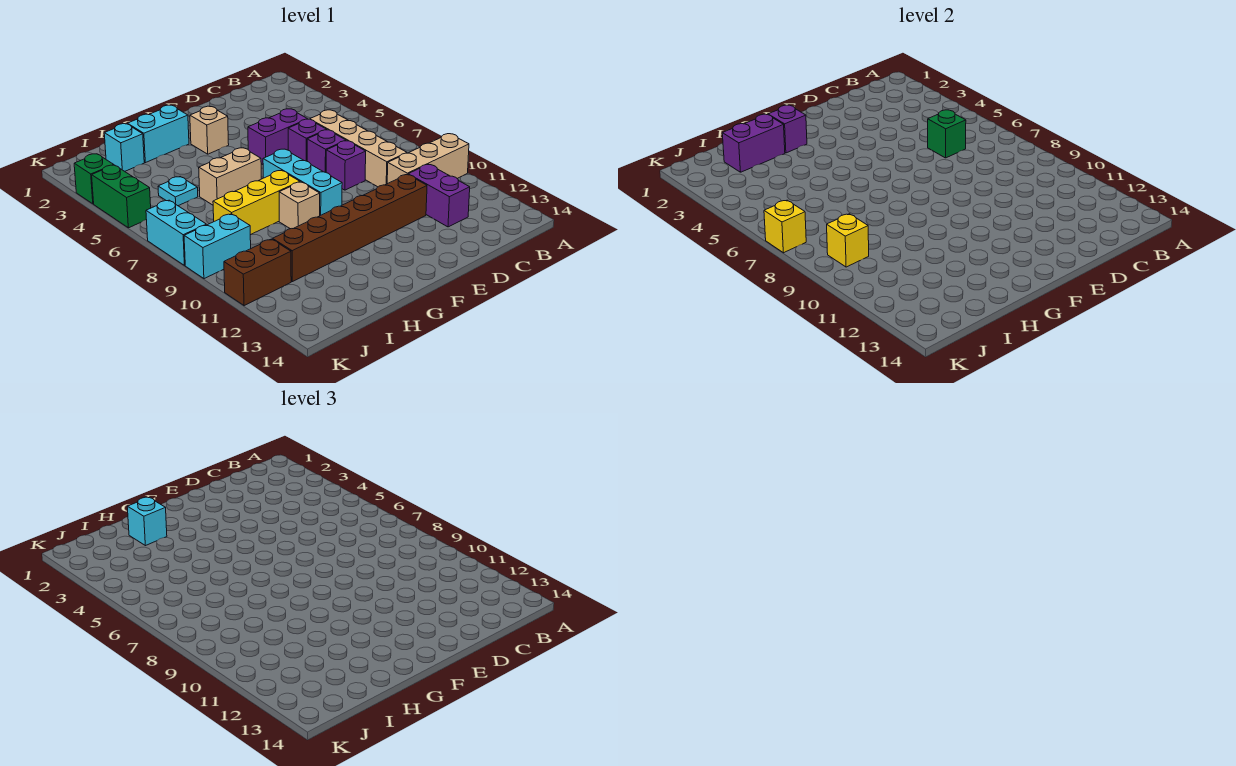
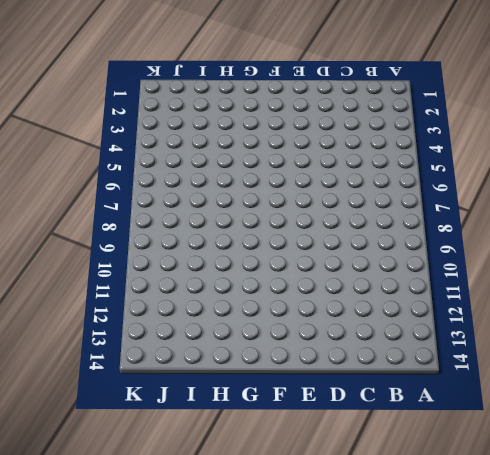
none -> tan 1x3 brick [387,134,469,184]
none -> tan 1x4 brick [310,110,407,187]
none -> purple 1x2 brick [408,164,470,227]

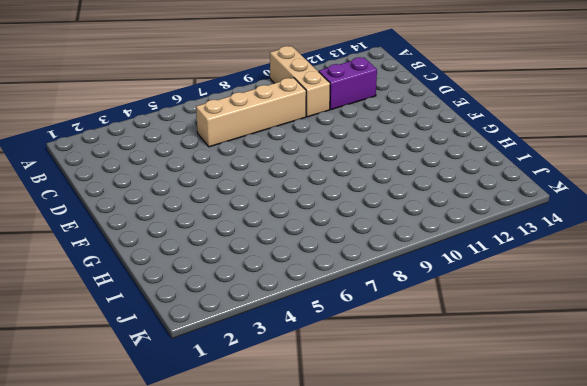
none -> purple 1x2 brick [248,109,307,164]
none -> purple 1x1 brick [288,119,326,161]
none -> purple 1x1 brick [307,130,346,172]

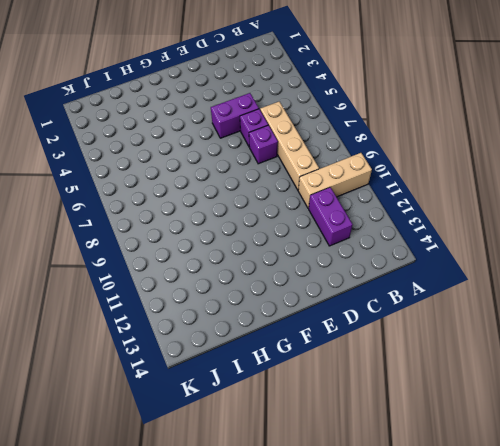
none -> purple 1x1 brick [326,141,366,190]
none -> brown 1x6 brick [273,175,427,282]
none -> tan 1x1 brick [190,106,229,154]

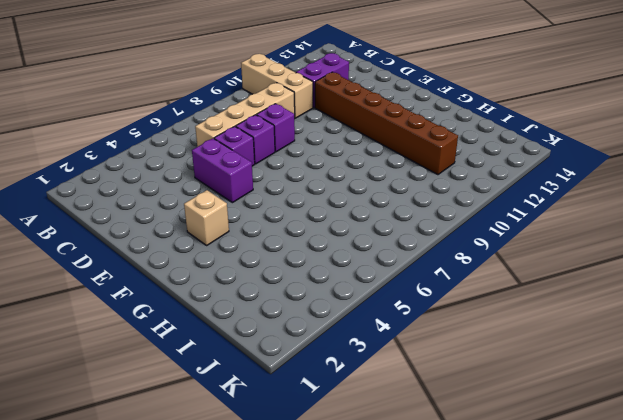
none -> cyan 1x3 brick [263,149,342,216]
none -> cyan 1x2 brick [127,105,189,163]
none -> tan 1x2 brick [199,148,261,205]

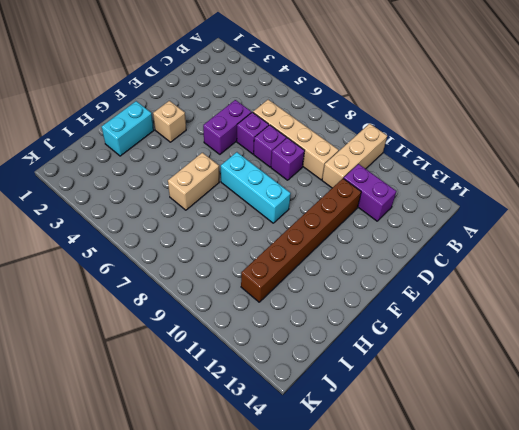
none -> yellow 1x3 brick [213,171,300,235]
none -> tan 1x1 brick [279,182,320,229]
none -> cyan 1x1 brick [104,124,144,171]

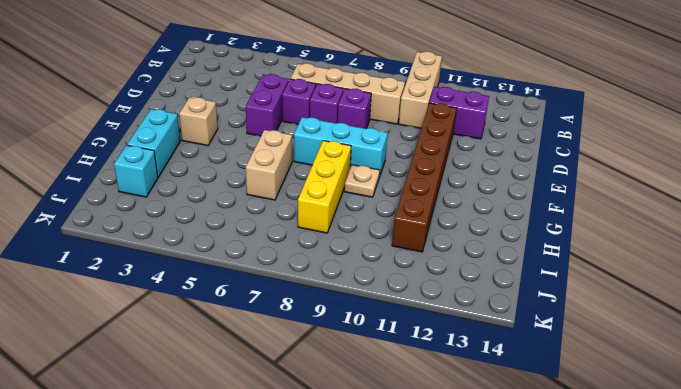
tan 1x1 plate [344,165,380,197] -> tan 1x1 brick [279,182,320,229]
none -> cyan 1x1 plate [158,177,198,206]
none -> cyan 1x2 brick [184,214,251,279]
none -> brown 1x2 brick [224,239,291,306]

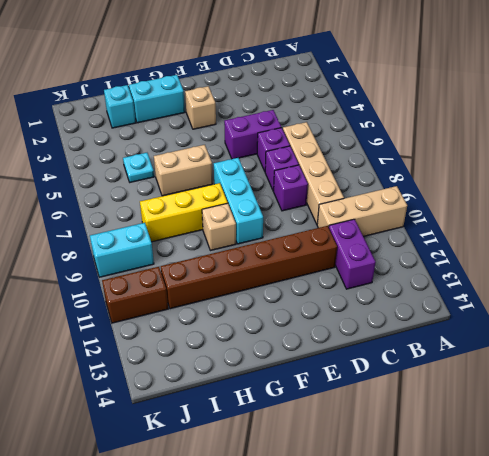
none -> green 1x1 brick [74,154,113,204]
none -> green 1x2 brick [92,165,151,228]
none -> cyan 1x2 brick [146,200,206,266]

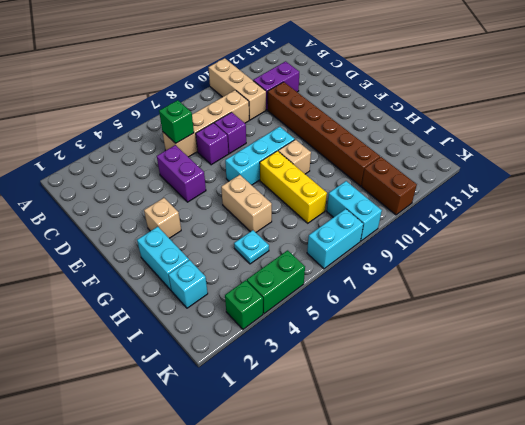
none -> purple 1x1 brick [288,119,326,161]
none -> purple 1x1 brick [768,105,807,153]
none -> purple 1x2 brick [722,114,785,172]

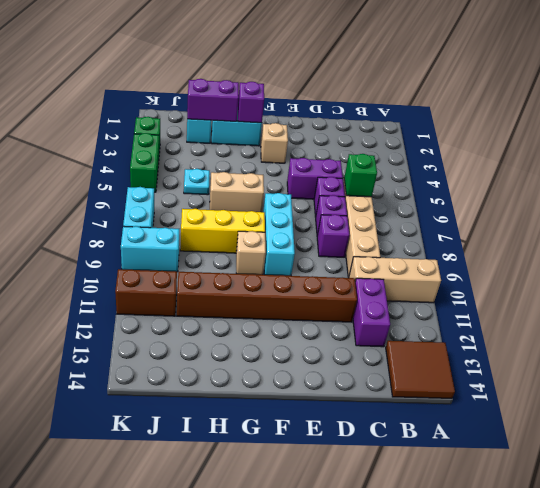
brown 2x2 tile [386,341,455,398] -> none
none -> yellow 1x1 brick [827,214,869,267]
none -> yellow 1x1 brick [764,200,806,253]
none -> cyan 1x1 brick [127,497,167,546]

